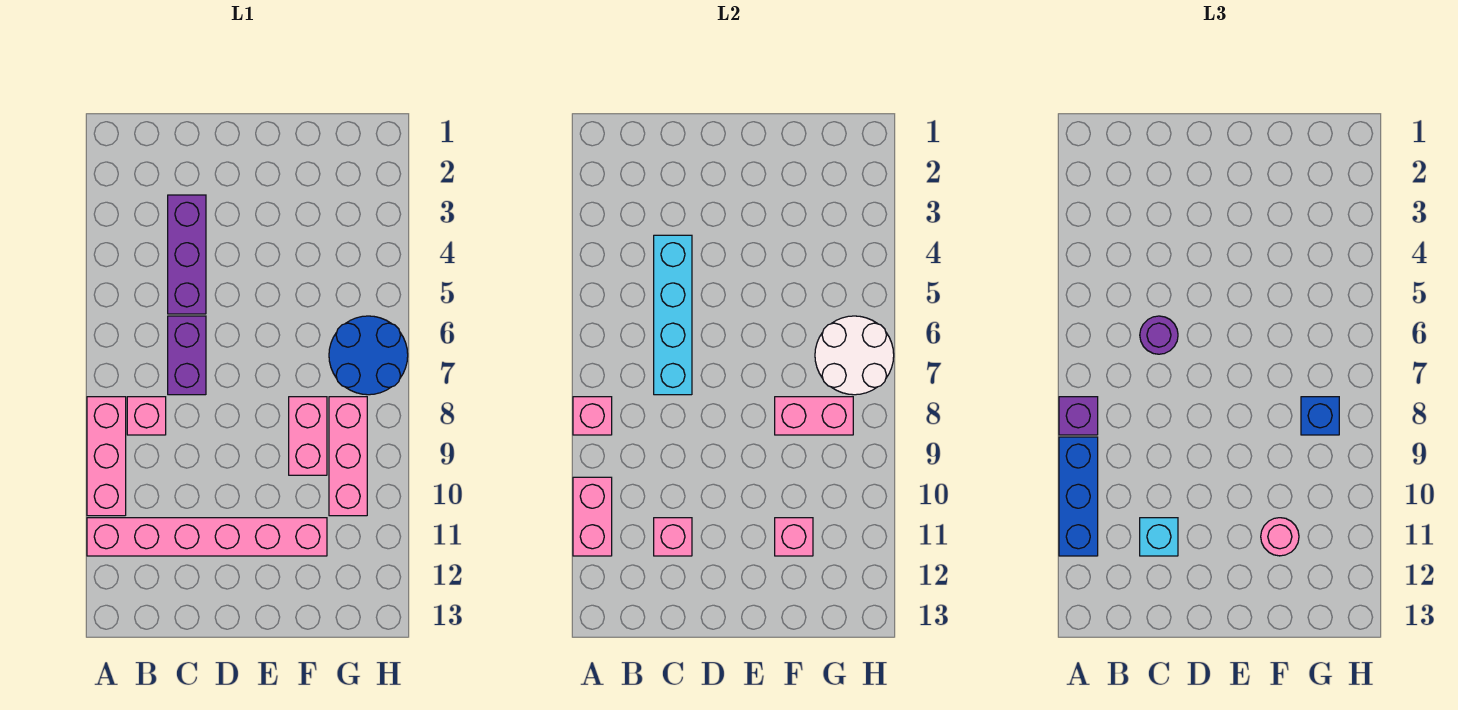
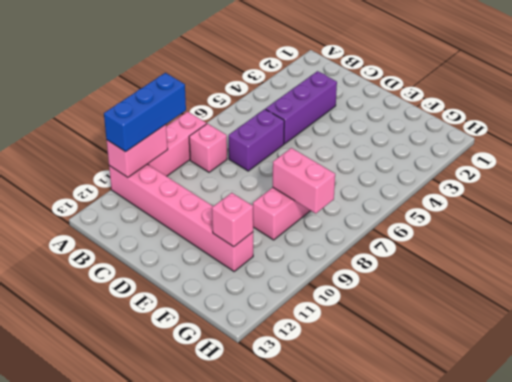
none -> blue 2x2 round brick [329,316,408,395]
none -> pink 1x3 brick [329,397,367,516]
none -> pink 1x1 brick [573,397,612,435]

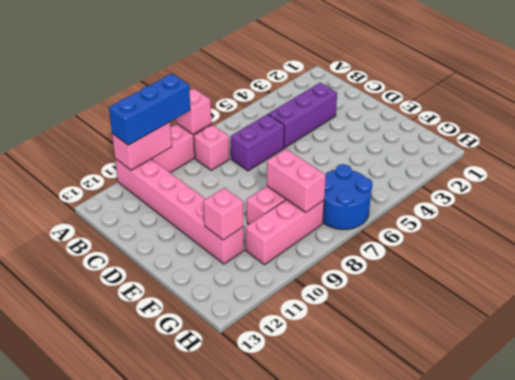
none -> cyan 1x4 brick [654,235,692,395]
none -> pink 1x1 brick [654,518,692,556]
none -> white 2x2 round brick [815,316,894,395]

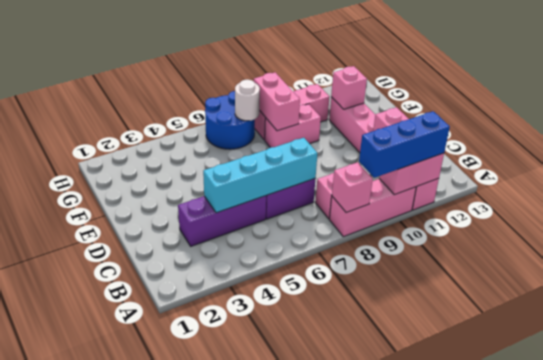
white 1x1 round brick [235,79,260,121] -> white 2x2 round brick [815,316,894,395]
none -> purple 1x1 brick [1059,397,1098,435]
none -> purple 1x1 round brick [1140,316,1178,354]
none -> cyan 1x1 brick [1140,518,1178,556]

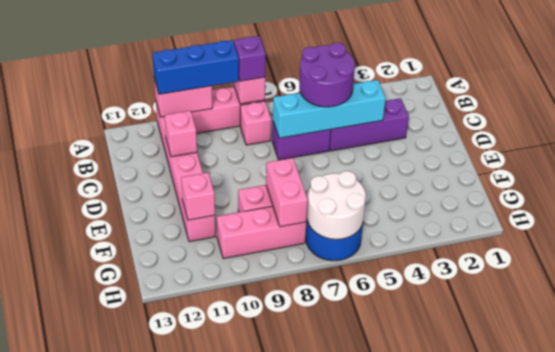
purple 2x2 round brick [299,43,355,107] -> purple 1x1 round brick [1140,316,1178,354]
none -> cyan 1x1 brick [1140,518,1178,556]
none -> pink 1x1 round brick [1261,518,1299,556]
none -> blue 1x1 brick [1301,397,1339,435]

